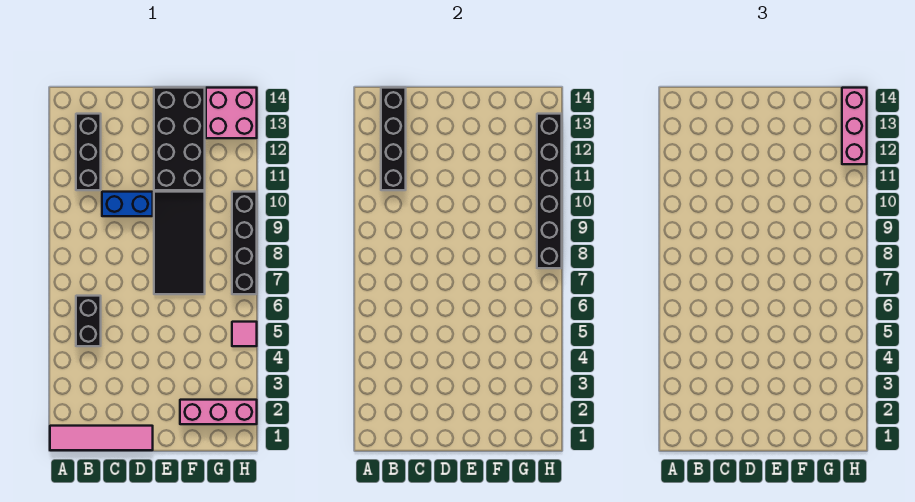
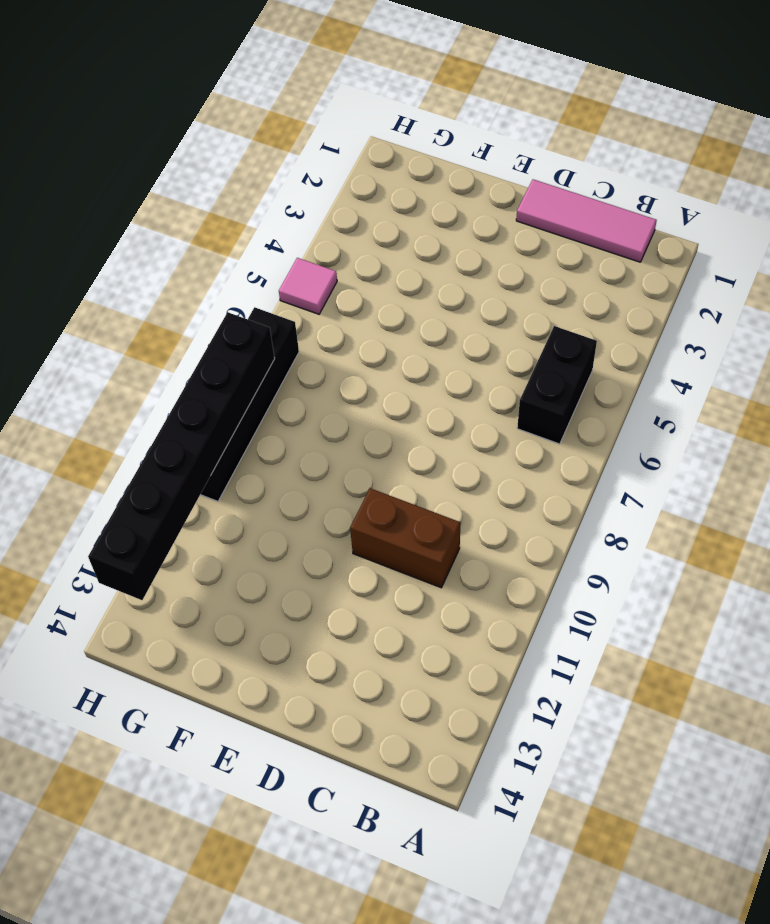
pink 1x3 tile [516,179,657,262] -> pink 1x4 tile [50,426,153,450]
brown 1x2 brick [350,488,460,588] -> blue 1x2 brick [102,192,153,216]
none -> black 1x3 brick [76,114,101,190]
none -> black 2x4 tile [154,192,205,294]
none -> black 2x4 brick [154,88,205,190]

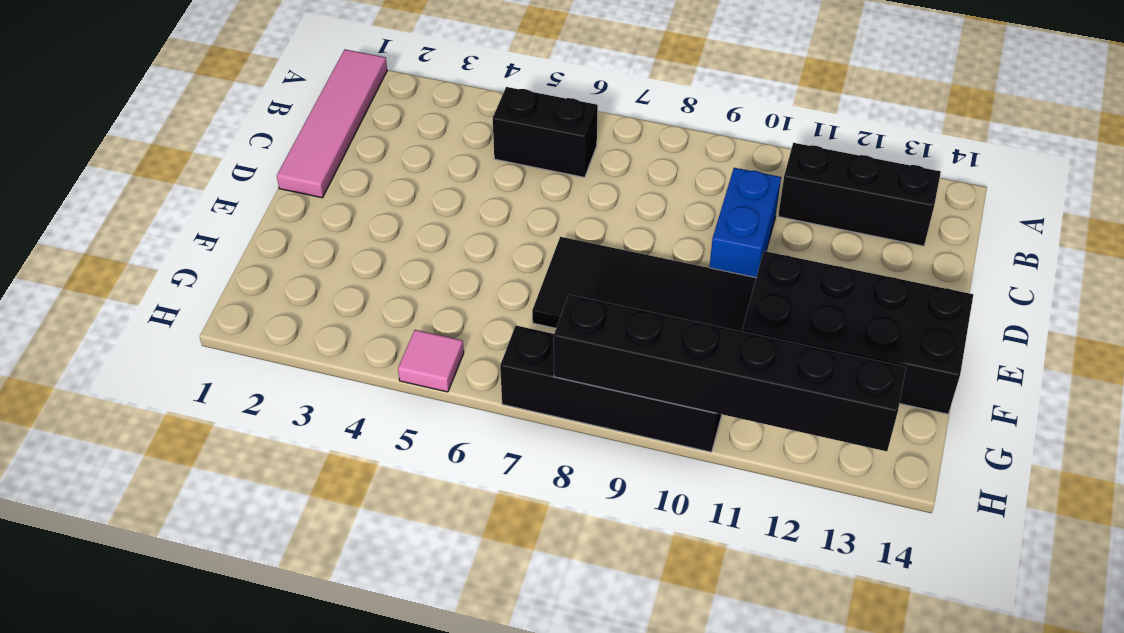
none -> pink 1x3 brick [180,400,257,424]
none -> pink 2x2 brick [206,88,257,138]
none -> black 1x4 brick [381,88,406,190]

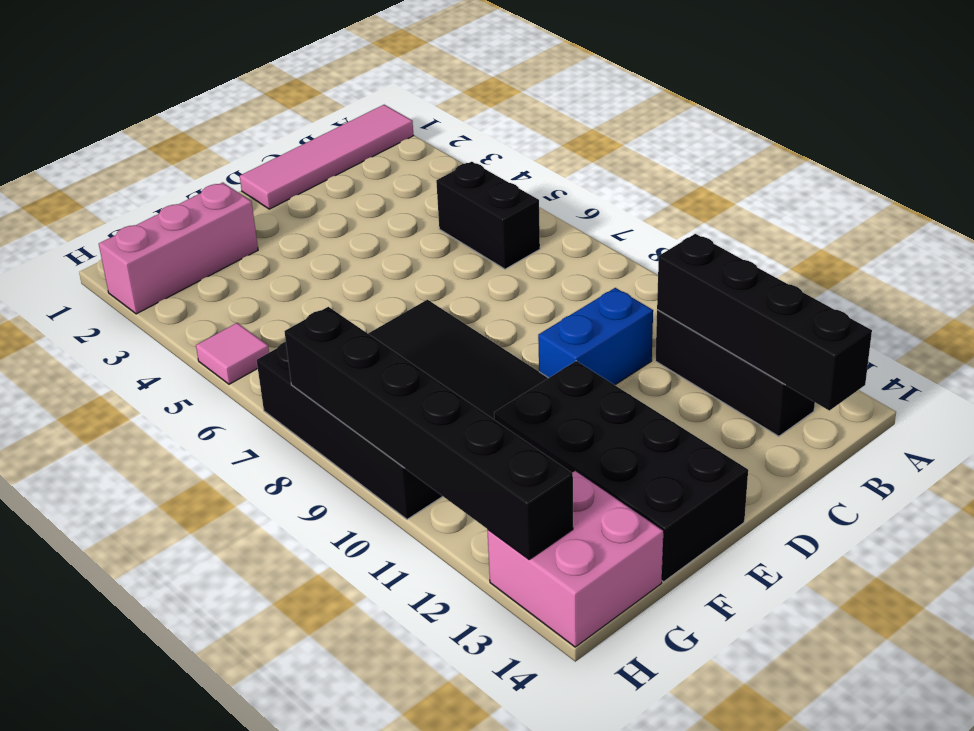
none -> pink 1x3 brick [842,88,867,164]

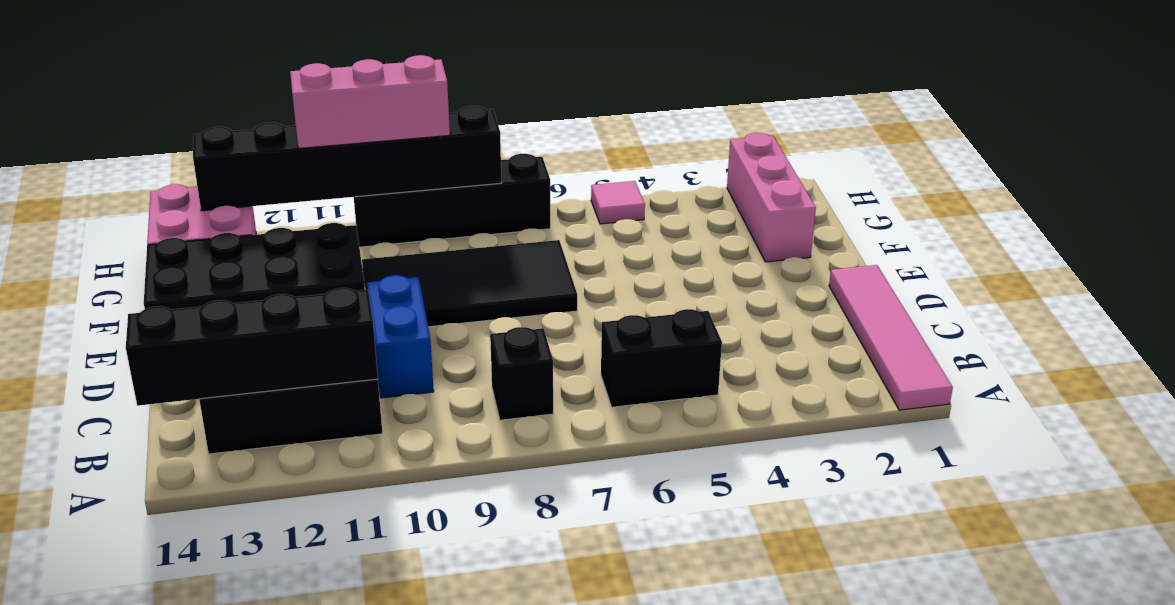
black 1x1 brick [490,327,553,420] -> none
pink 1x3 brick [290,55,450,148] -> pink 1x3 brick moved to [842,88,867,164]

